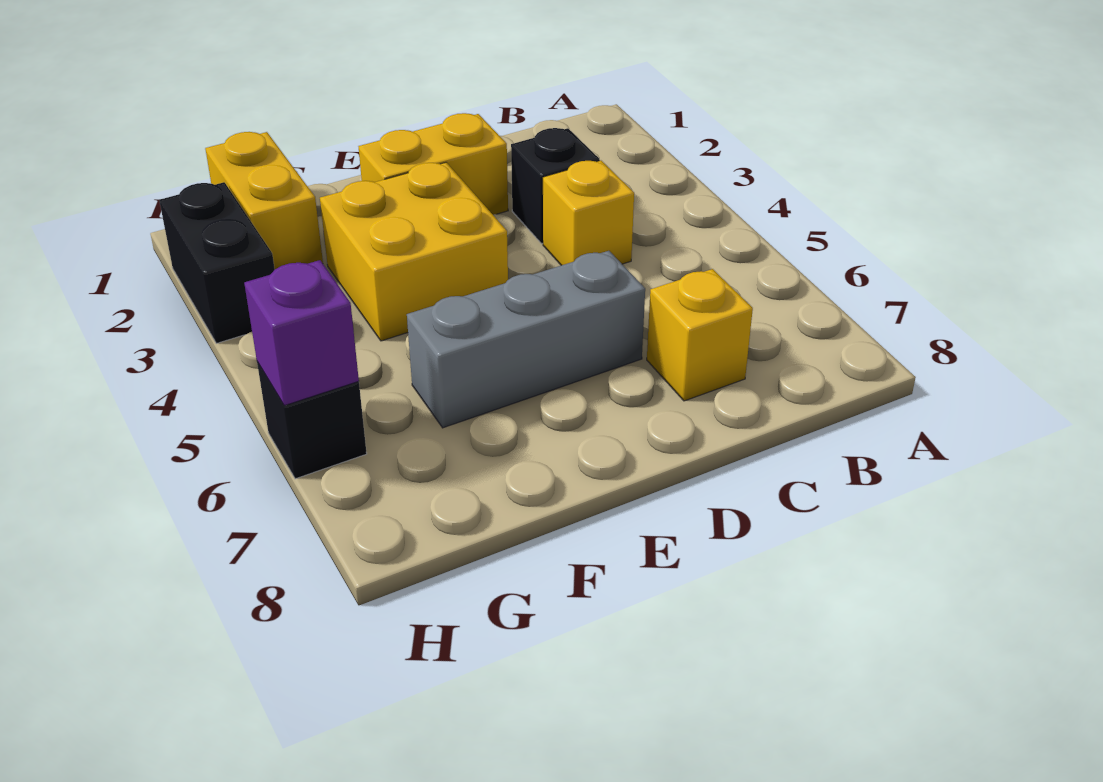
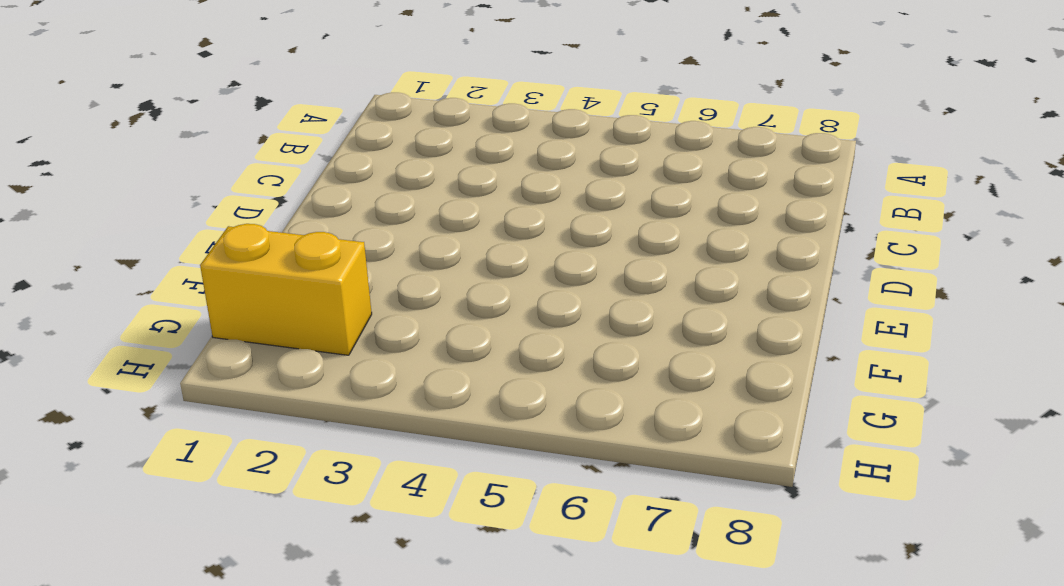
none -> black 1x1 brick [511,128,599,243]
none -> yellow 1x1 brick [543,160,634,265]

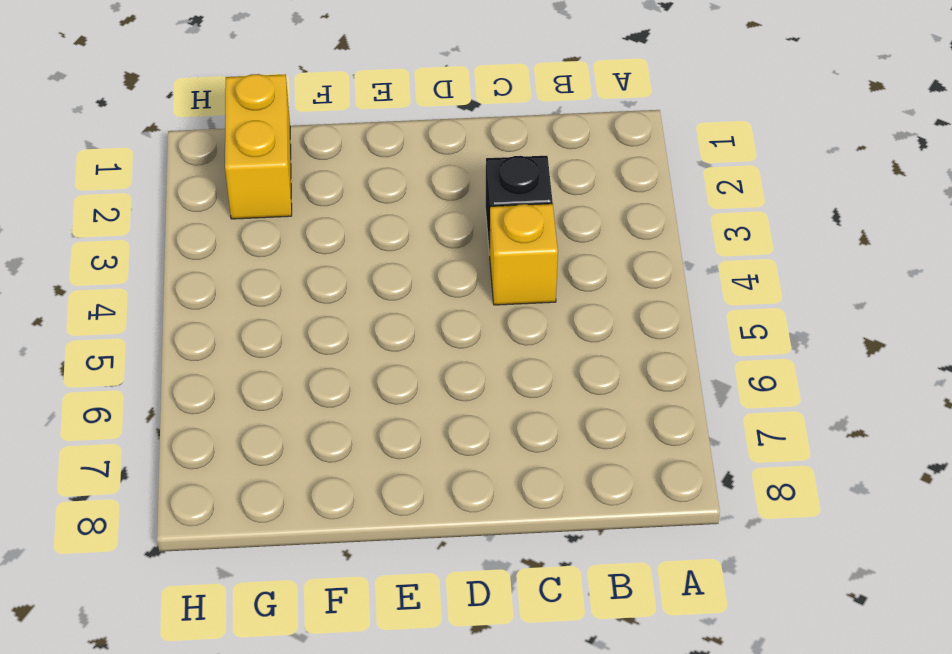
none -> yellow 1x1 brick [647,269,753,401]
none -> yellow 1x2 brick [359,113,508,215]

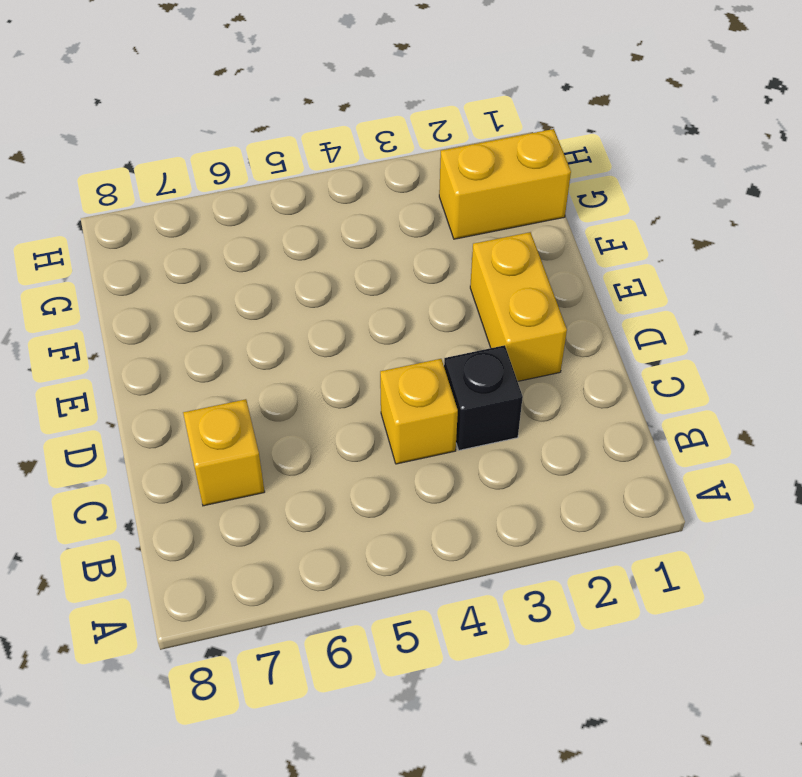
none -> grey 1x3 brick [407,251,645,428]
none -> yellow 2x2 brick [320,162,508,341]

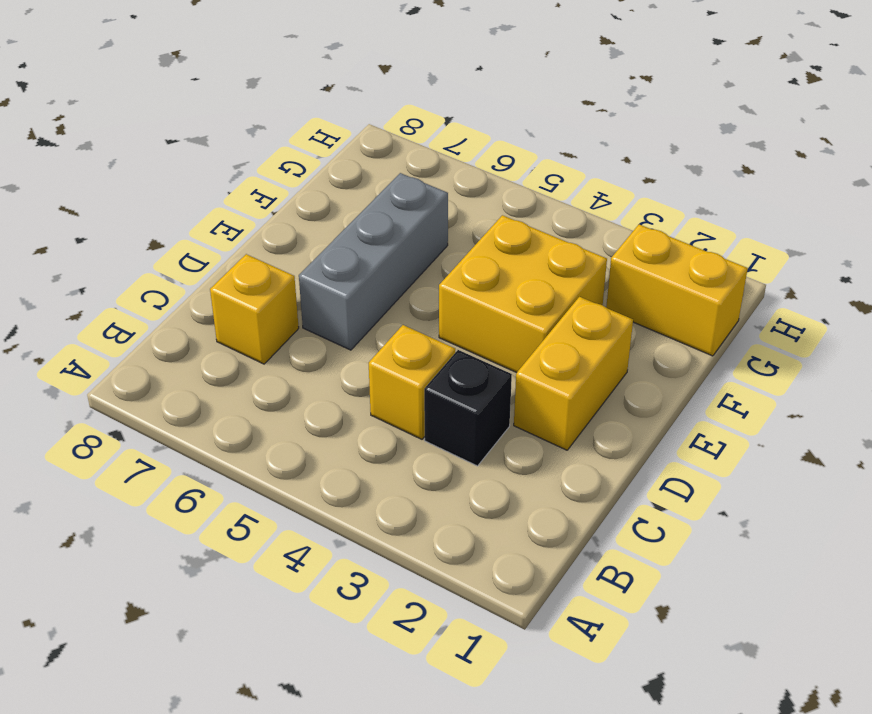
none -> black 1x2 brick [159,182,275,343]
none -> black 1x1 brick [257,362,367,479]

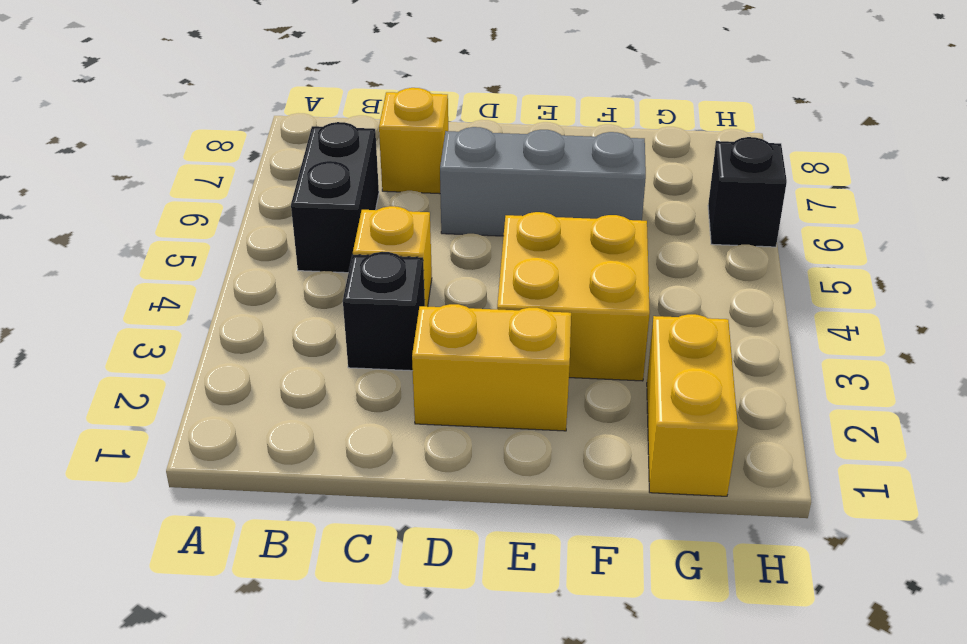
black 1x2 brick [291,122,379,273] -> black 1x2 brick moved to [159,182,275,343]
none -> purple 1x1 brick [244,260,359,406]

